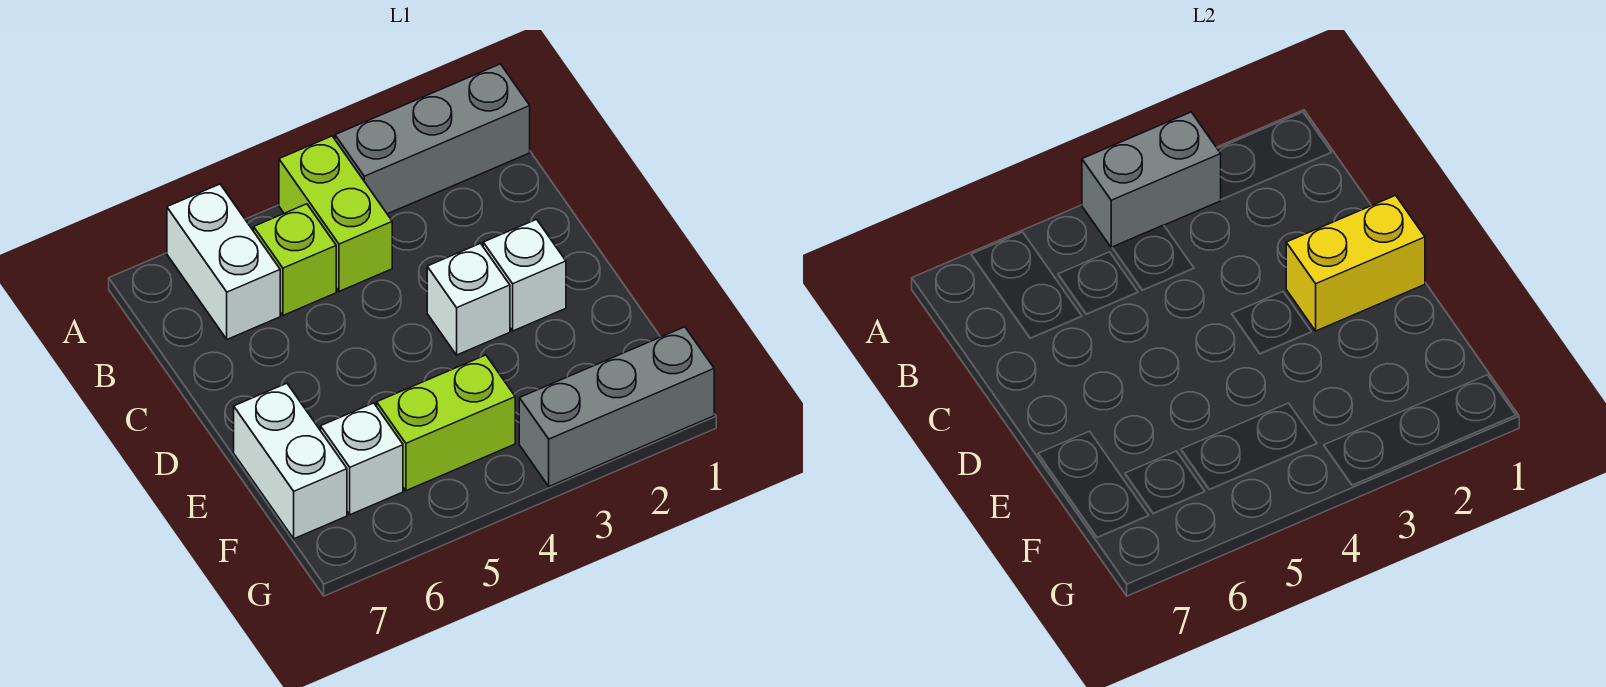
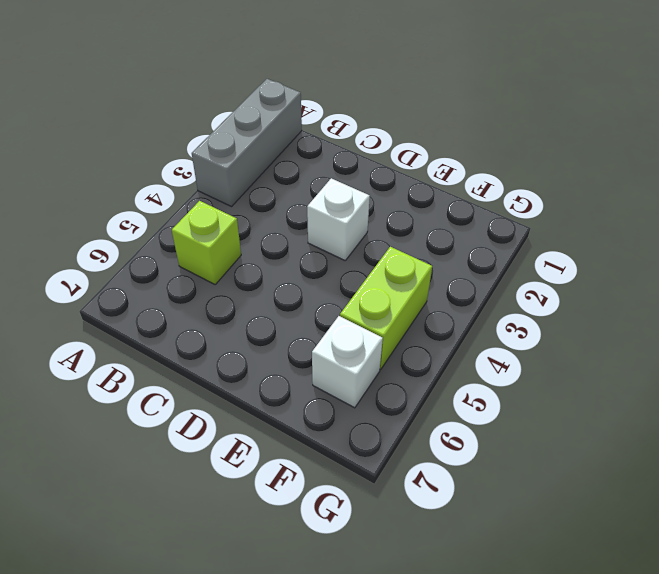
none -> lime 1x2 brick [279,136,392,291]
none -> white 1x2 brick [167,184,280,339]
none -> white 1x1 brick [483,219,566,331]

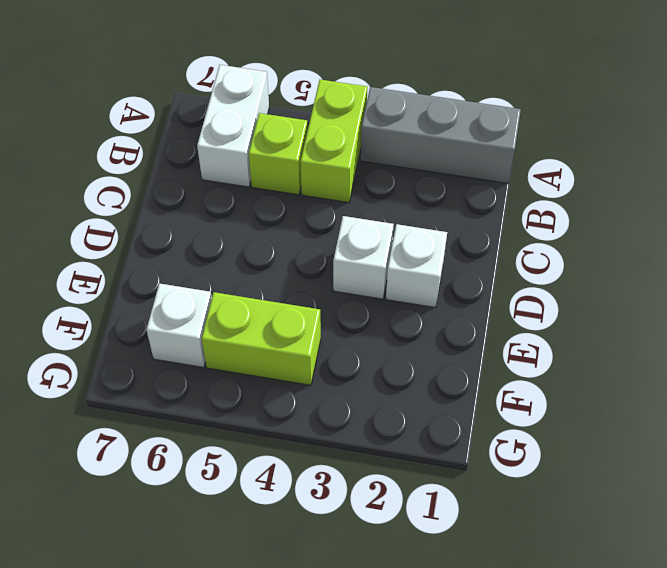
none -> white 1x2 brick [234,383,347,539]
none -> grey 1x3 brick [519,327,714,486]
none -> grey 1x2 brick [1082,112,1221,248]

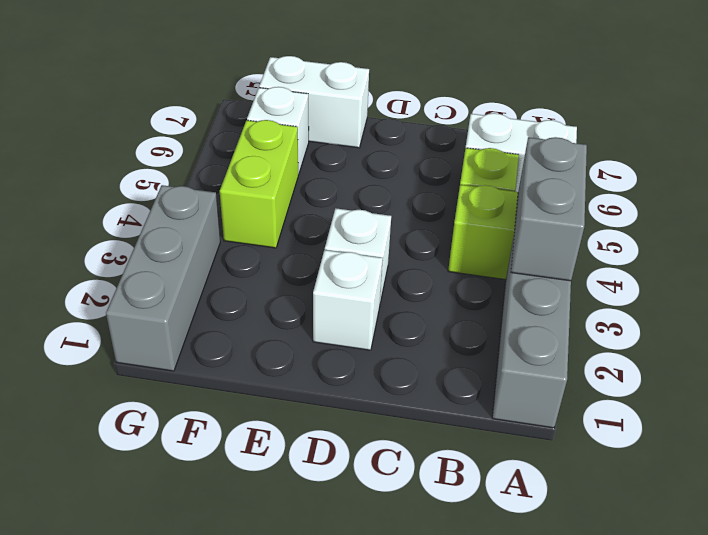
none -> yellow 1x2 brick [1286,195,1425,331]

